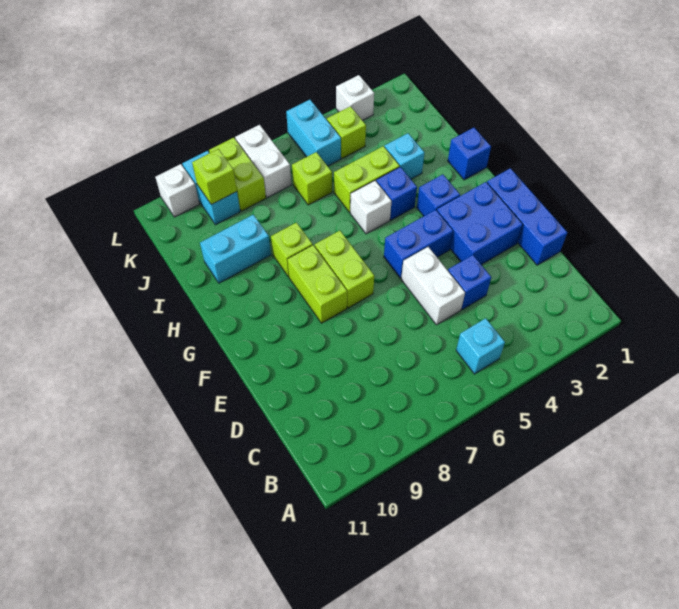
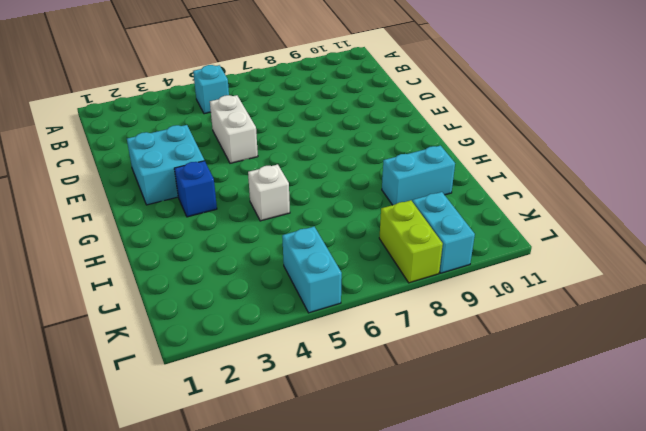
cyan 2x2 brick [127,125,204,205] -> blue 2x2 brick [437,182,523,265]
none -> blue 1x3 brick [487,168,567,265]
none -> blue 1x1 brick [448,255,491,309]
none -> blue 1x2 brick [384,210,453,278]

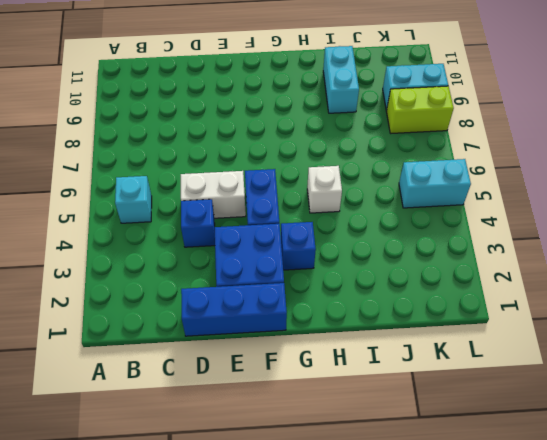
none -> lime 1x2 brick [315,231,374,308]
none -> lime 1x2 brick [287,245,347,323]
none -> blue 1x1 brick [448,128,491,180]

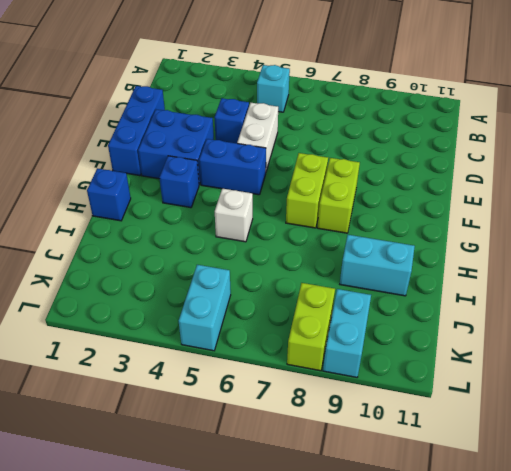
none -> blue 1x1 brick [376,167,417,220]
none -> lime 1x1 brick [271,223,313,277]
none -> cyan 1x1 brick [385,133,424,179]

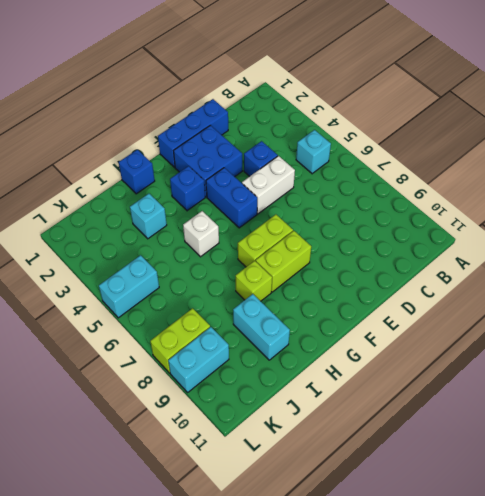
none -> blue 1x1 brick [376,167,417,220]
none -> lime 1x2 brick [334,146,400,212]
none -> lime 1x1 brick [292,152,332,205]

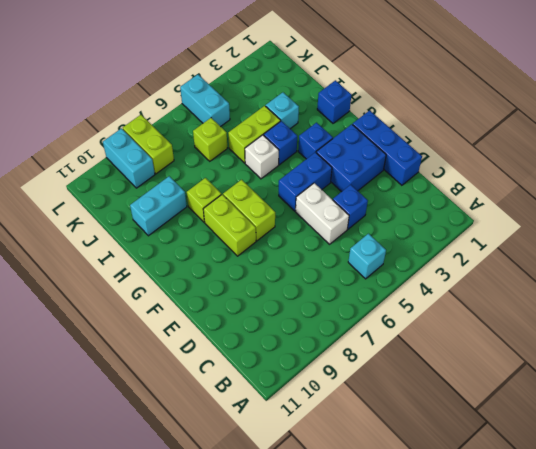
none -> lime 1x1 brick [327,106,366,158]
none -> white 1x2 brick [235,125,291,197]
none -> white 1x1 brick [336,75,374,121]

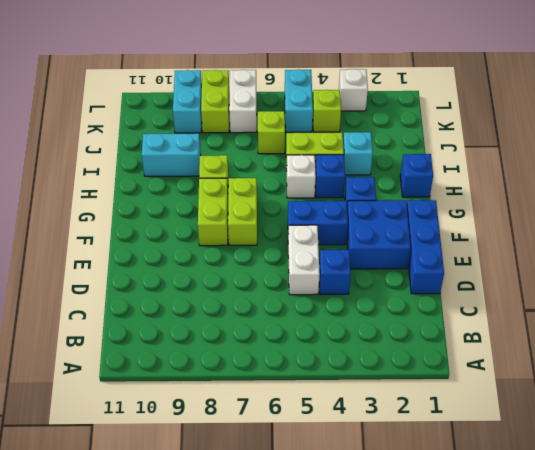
none -> cyan 1x1 brick [456,318,505,374]
none -> white 1x1 brick [156,164,199,217]
none -> lime 1x1 brick [192,149,237,204]

